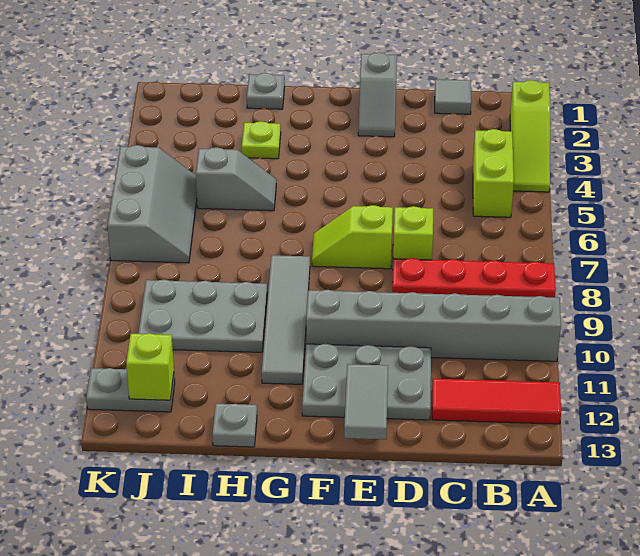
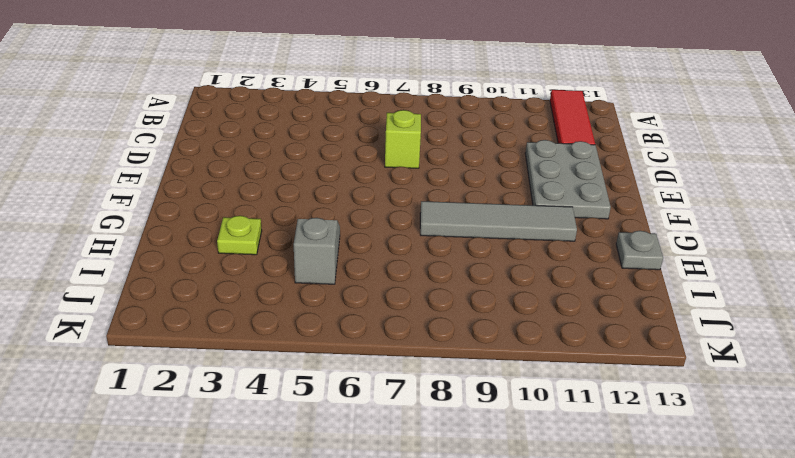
none -> lime 1x3 slope [510,80,550,192]
none -> red 1x4 plate [392,258,556,297]
none -> grey 1x6 brick [306,290,561,361]

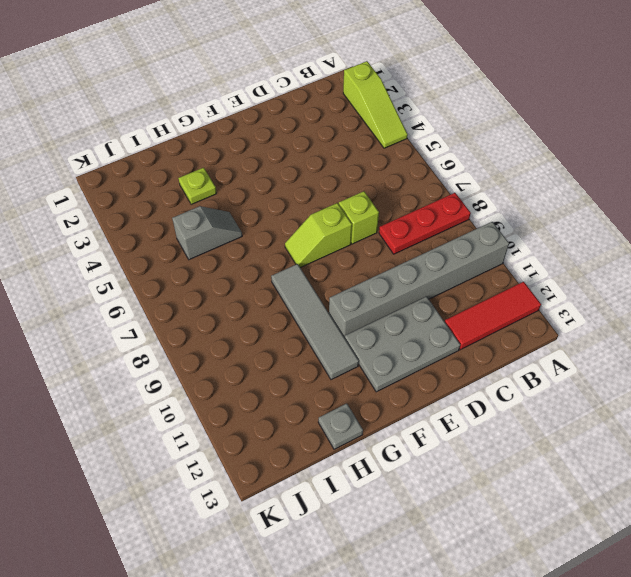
red 1x3 plate [379,193,471,254] -> red 1x4 plate [392,258,556,297]
none -> lime 1x2 brick [473,129,514,217]
none -> grey 1x1 tile [435,79,471,114]
none -> grey 1x2 slope [358,52,397,137]

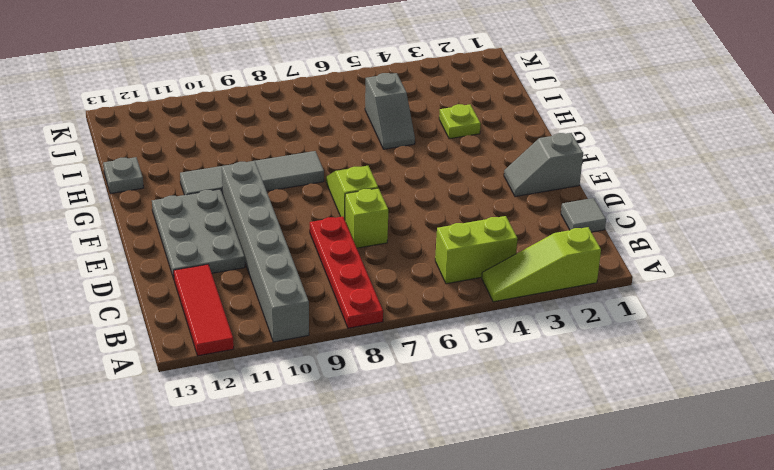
none -> grey 1x1 plate [247,73,285,109]
none -> grey 2x3 plate [138,279,267,352]
none -> grey 2x3 slope [108,145,197,263]

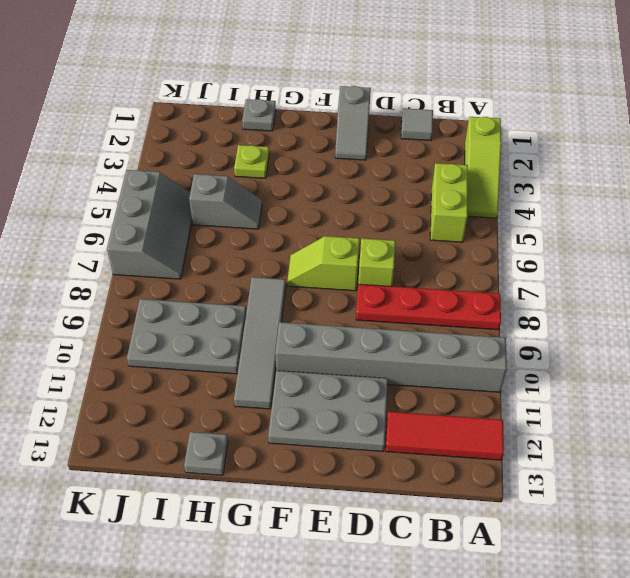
none -> grey 1x2 plate [86,368,175,412]
none -> grey 1x2 tile [344,364,388,439]
none -> lime 1x1 brick [126,333,174,400]

